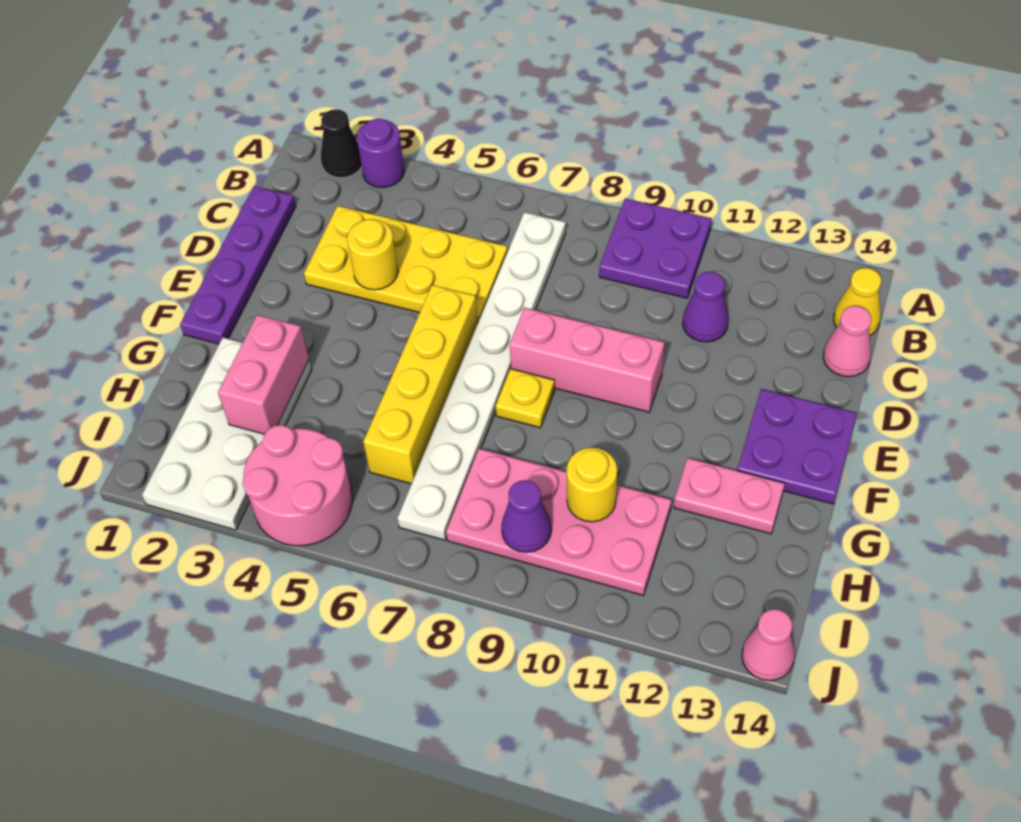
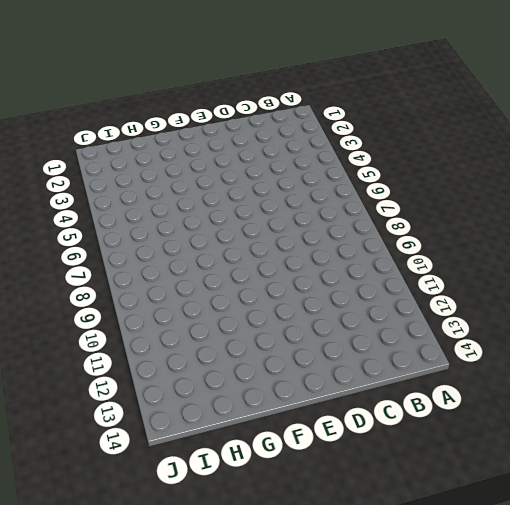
none -> black 1x1 cone [321,109,362,178]
none -> purple 1x1 round brick [357,119,405,187]
none -> purple 2x2 plate [599,199,712,298]

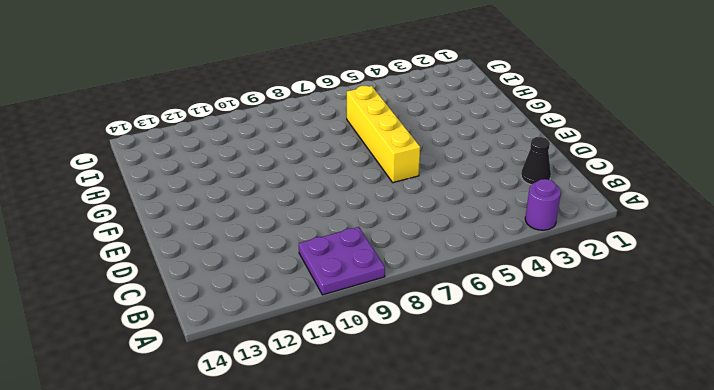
black 1x1 cone [521,137,551,185] -> black 1x1 cone moved to [321,109,362,178]
none -> white 1x8 plate [397,212,566,540]
none -> yellow 1x1 cone [834,268,881,336]
none -> purple 1x4 plate [180,186,296,344]

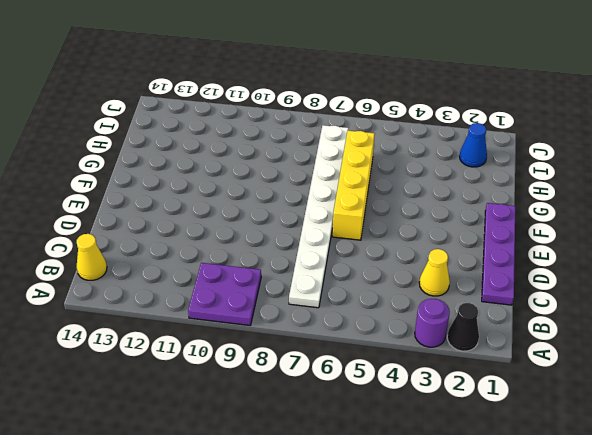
yellow 1x1 cone [419,249,450,296] -> yellow 2x4 plate [304,206,508,322]
blue 1x1 cone [459,123,487,167] -> white 2x4 plate [142,338,312,530]
none -> purple 1x1 cone [683,272,729,342]
none -> pink 1x1 cone [823,306,872,377]
none -> pink 1x3 brick [510,308,664,412]

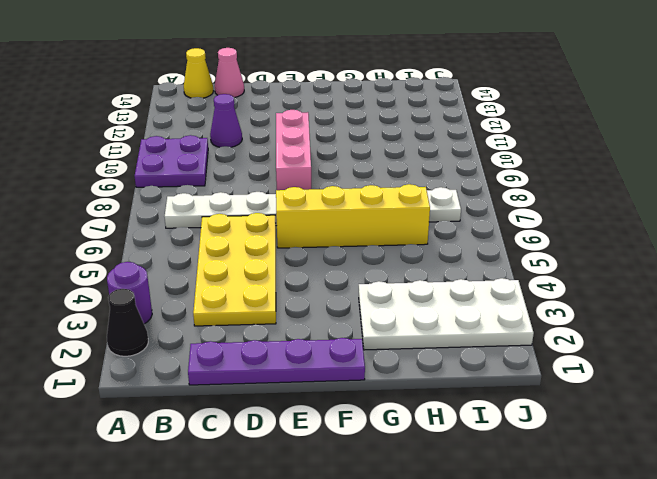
none -> purple 2x2 plate [737,389,857,504]
none -> yellow 1x1 plate [496,369,555,428]
none -> pink 1x2 plate [674,458,785,534]

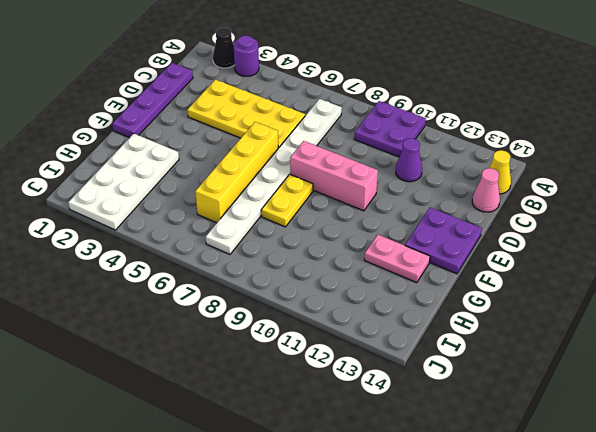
yellow 1x2 plate [261,174,313,227] -> yellow 1x1 plate [496,369,555,428]
none -> pink 2x4 plate [446,449,672,595]
none -> pink 2x2 round brick [243,425,352,546]
none -> pink 1x1 cone [742,609,795,681]

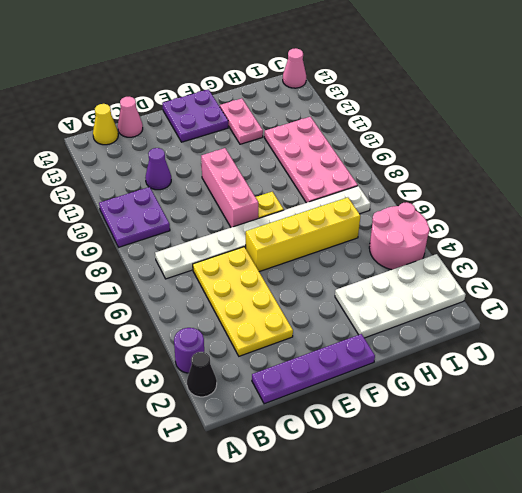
none -> yellow 1x1 round brick [347,219,398,290]
none -> pink 1x2 brick [218,315,309,434]
none -> yellow 1x1 round brick [567,448,617,522]

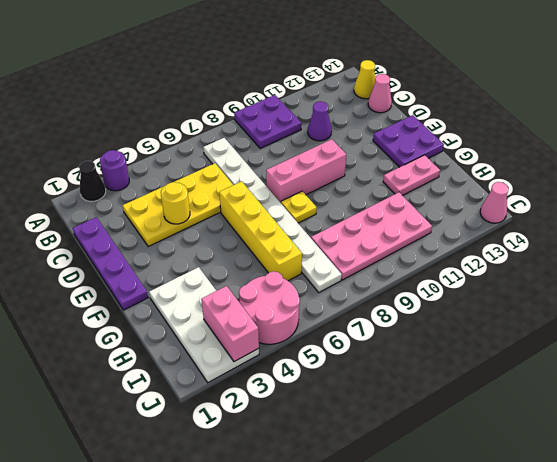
pink 1x2 brick [201,286,259,362] -> pink 1x2 brick moved to [218,315,309,434]
none -> yellow 1x1 round brick [567,448,617,522]
none -> purple 1x1 cone [501,480,551,552]

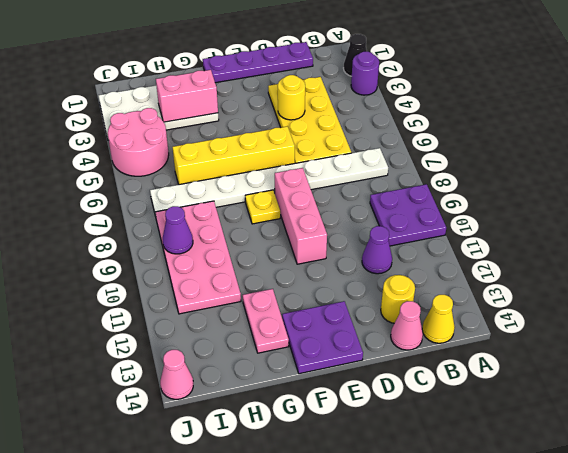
yellow 1x1 round brick [381,275,415,323] -> yellow 1x1 round brick moved to [567,448,617,522]

